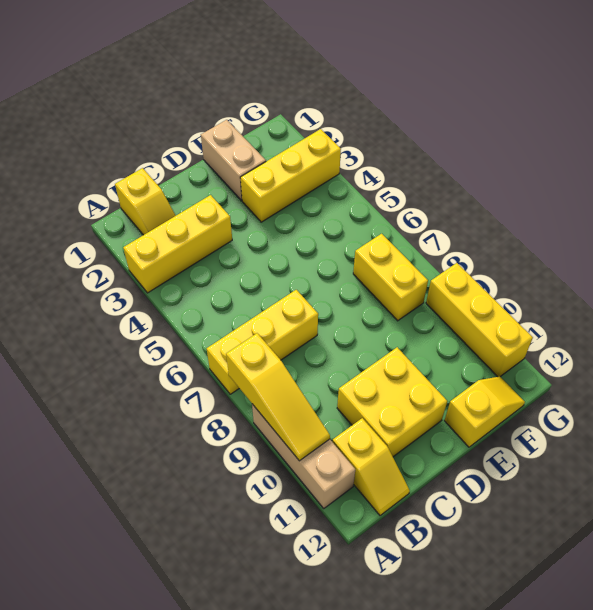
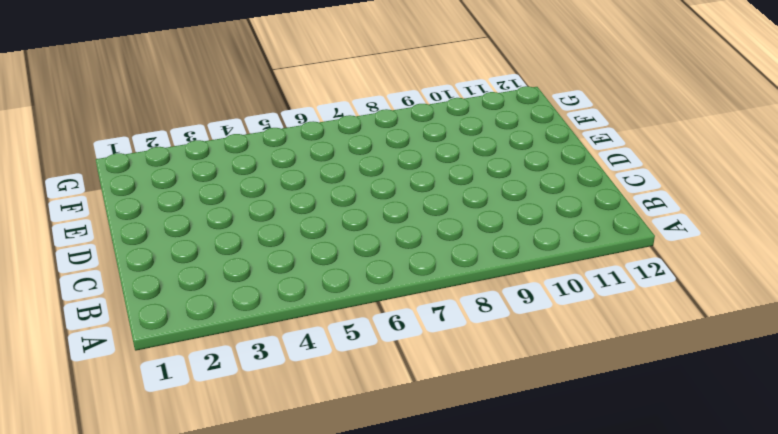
none -> yellow 1x3 brick [123,195,232,293]
none -> yellow 1x3 brick [207,290,318,394]
none -> tan 1x3 brick [252,404,355,508]

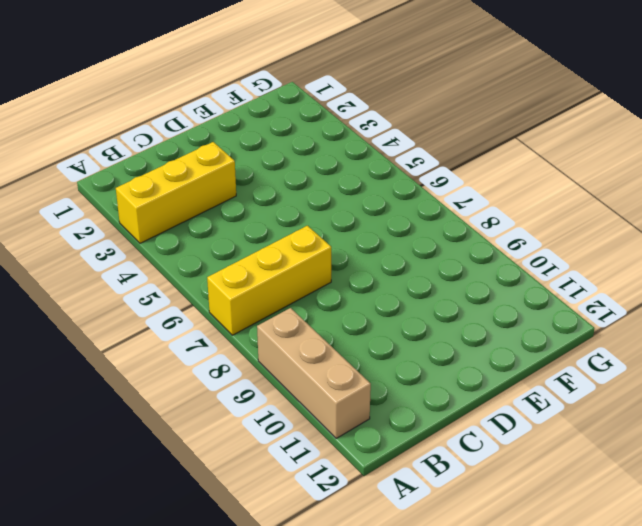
none -> yellow 1x2 slope [115,168,176,235]
none -> yellow 1x2 slope [332,418,410,516]
none -> yellow 2x2 brick [337,347,447,457]

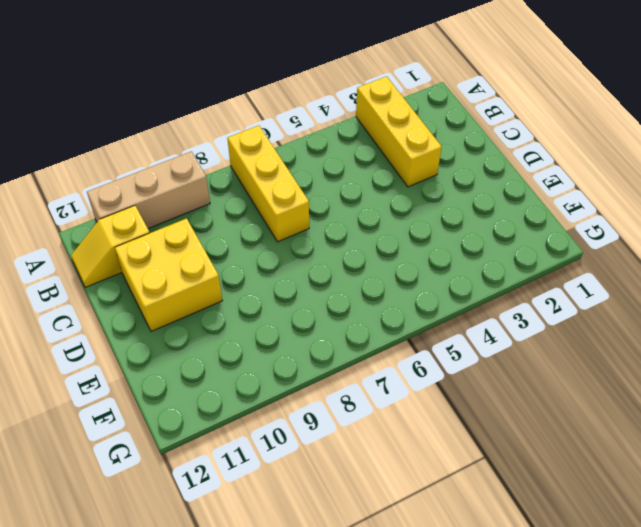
none -> yellow 1x2 slope [115,168,176,235]
none -> tan 1x2 brick [201,120,266,200]
none -> yellow 1x3 brick [240,129,341,222]

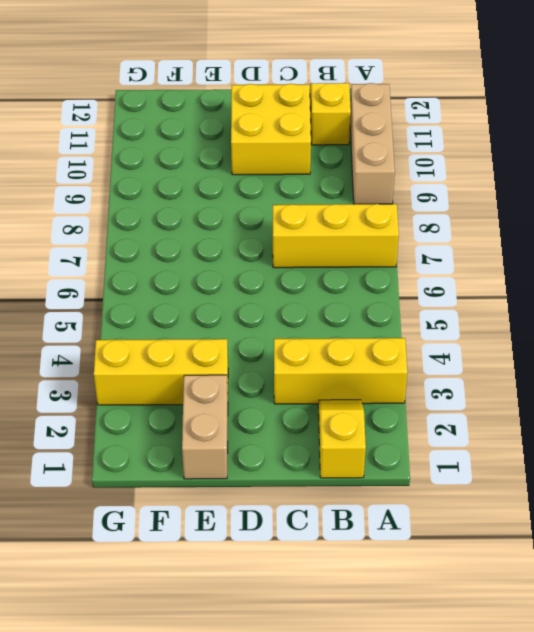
none -> yellow 1x2 slope [444,376,525,447]
none -> yellow 1x2 brick [353,234,428,321]
none -> yellow 1x3 brick [426,263,533,377]

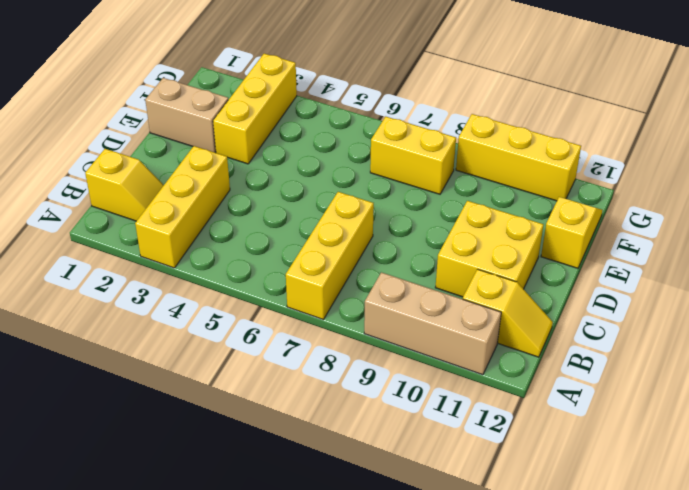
none -> yellow 1x3 slope [226,333,330,461]

